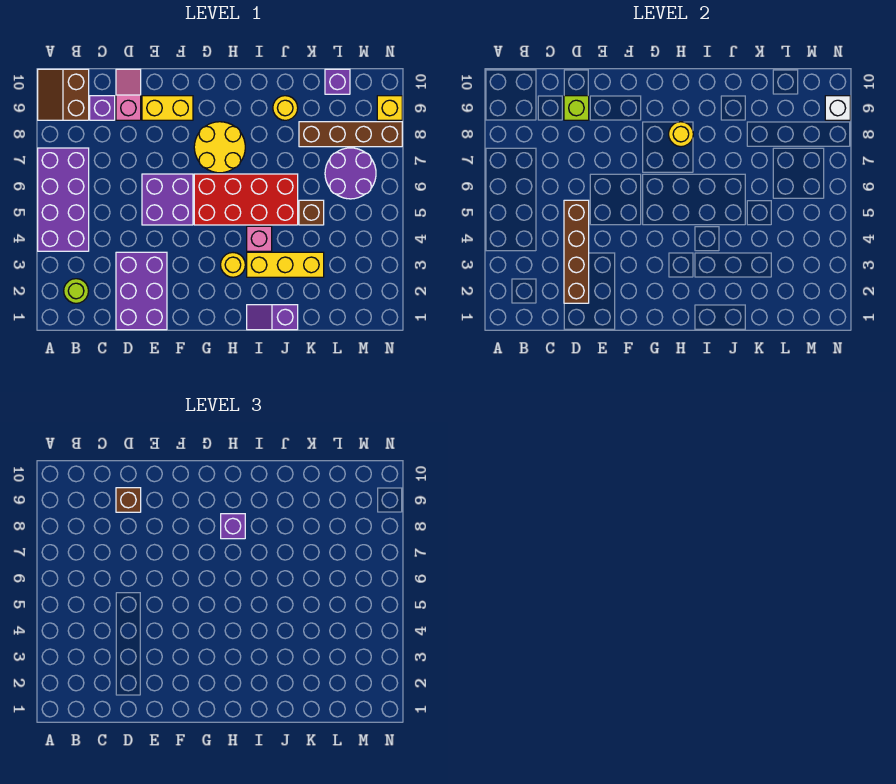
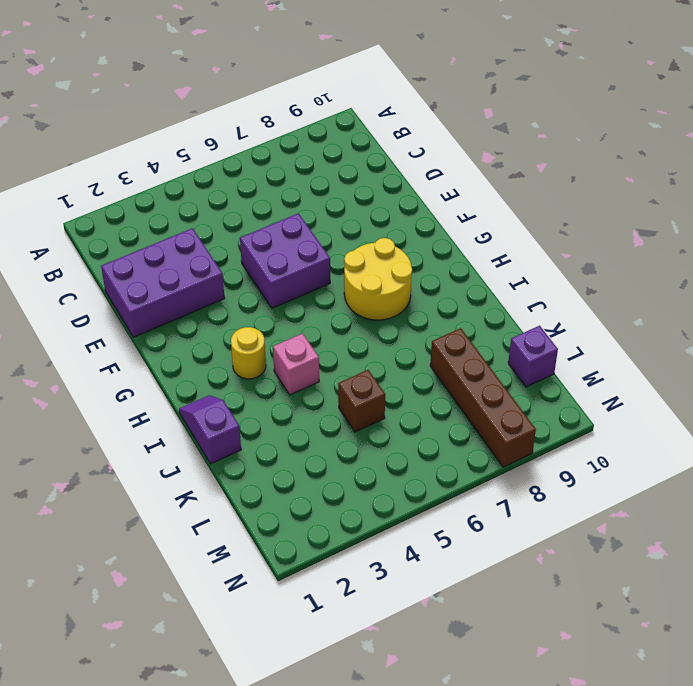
none -> purple 2x4 brick [38,148,89,251]
none -> brown 2x2 slope [38,69,89,120]
none -> lime 1x1 round brick [64,279,88,303]

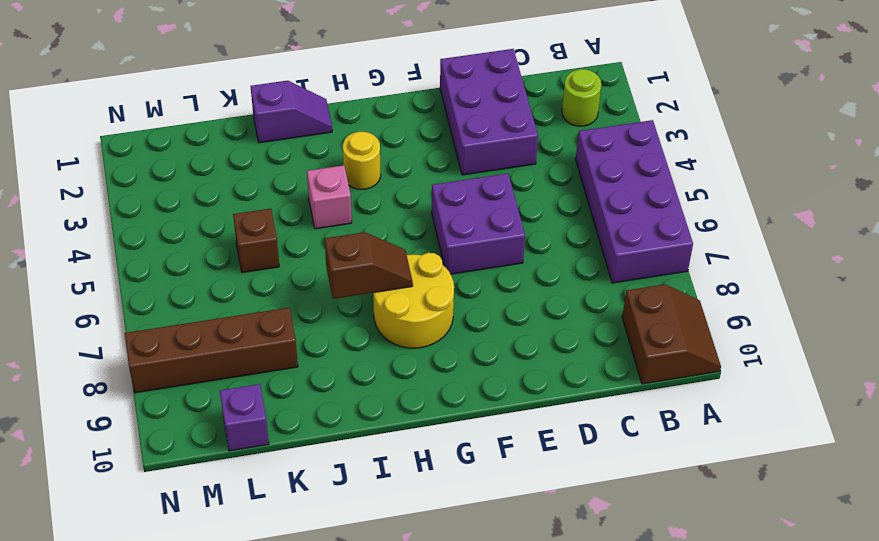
brown 1x2 slope [325,232,413,299] -> none
none -> purple 1x1 brick [90,96,115,120]
none -> pink 1x2 slope [116,69,141,120]
none -> yellow 1x2 brick [142,96,193,120]

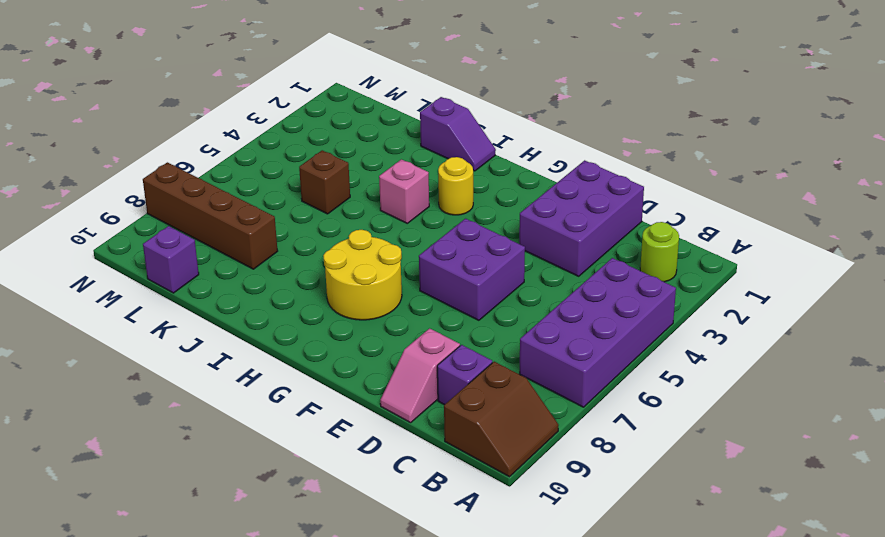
none -> yellow 1x2 brick [142,96,193,120]
none -> red 2x4 brick [194,174,298,225]
none -> yellow 1x3 brick [247,252,324,277]

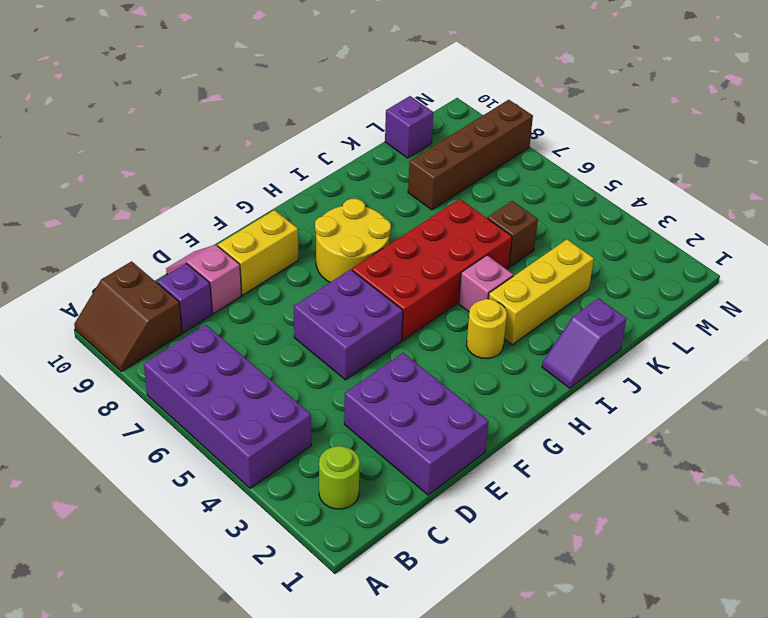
none -> yellow 1x1 round brick [273,96,298,120]
none -> purple 2x2 round brick [325,148,376,199]
none -> yellow 1x1 brick [377,96,402,120]

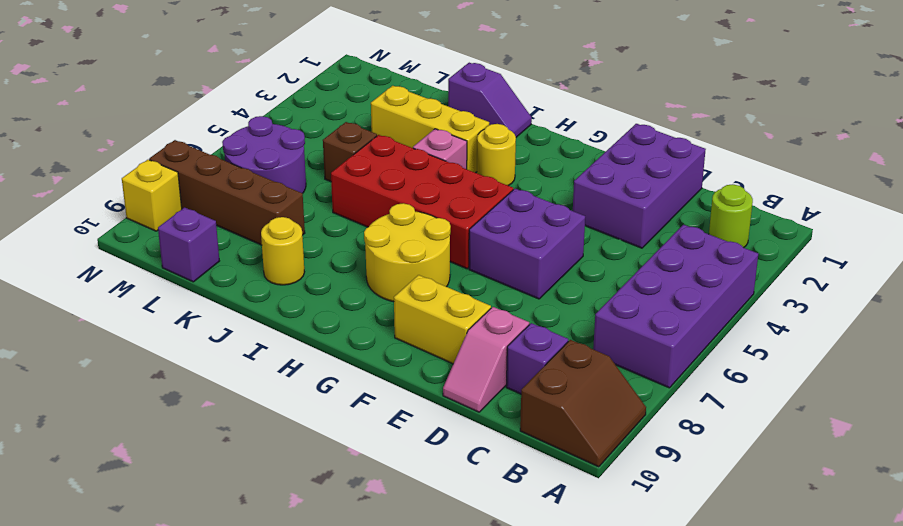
none -> brown 1x4 brick [564,200,589,303]
none -> lime 1x1 brick [564,96,589,120]
none -> yellow 1x1 round brick [669,122,693,147]

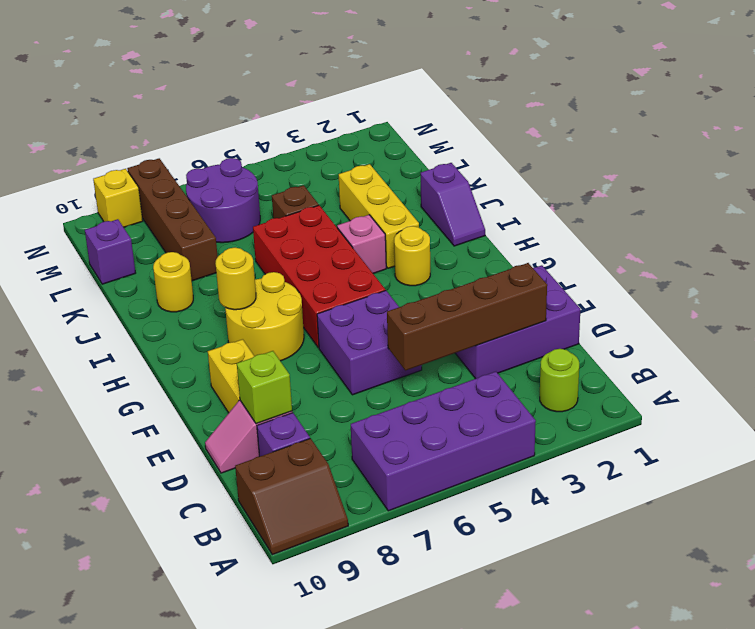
none -> white 1x1 brick [825,96,850,120]
none -> brown 1x1 brick [116,488,141,512]
none -> purple 1x1 brick [221,514,245,539]

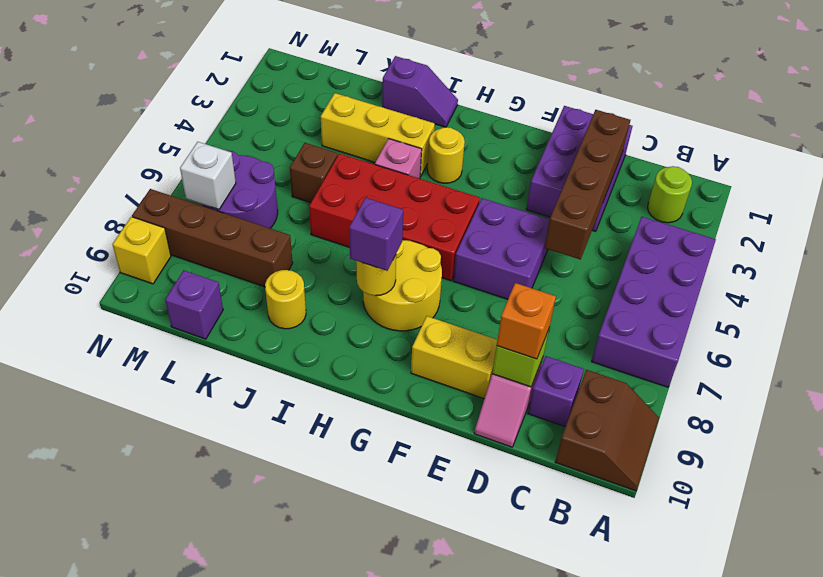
orange 1x1 brick [497,283,556,359] -> brown 1x1 brick [116,488,141,512]
white 1x1 brick [180,142,236,210] -> white 1x1 brick moved to [825,96,850,120]

